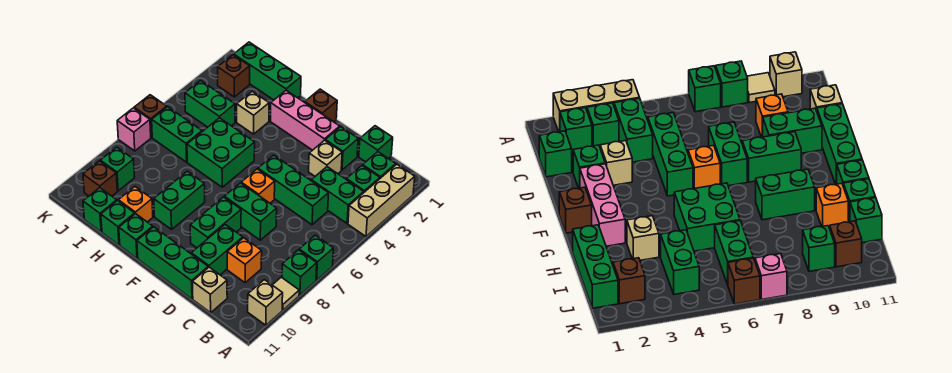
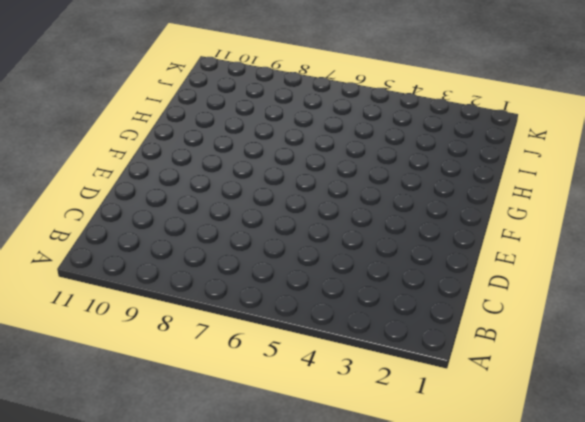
none -> tan 1x3 brick [348,164,415,236]
none -> green 1x1 brick [299,235,333,280]
none -> green 1x1 brick [282,250,317,295]
none -> tan 1x1 tile [273,277,299,310]

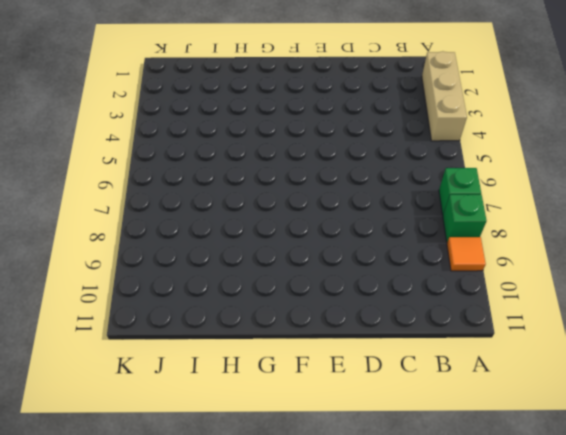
orange 1x1 tile [447,237,486,271] -> tan 1x1 tile [273,277,299,310]
none -> tan 1x1 brick [248,280,283,325]
none -> green 1x1 brick [363,152,396,178]
none -> green 1x1 brick [346,166,380,192]
none -> green 1x2 brick [311,167,364,223]

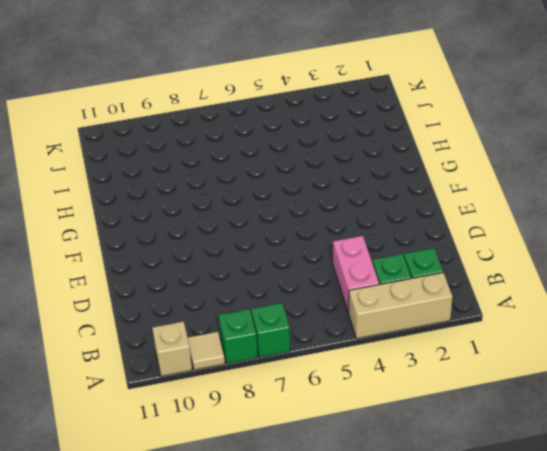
pink 1x2 brick [333,236,379,313] -> green 1x2 brick [311,167,364,223]
none -> green 1x1 brick [359,126,393,162]
none -> green 1x3 brick [258,155,328,225]
none -> orange 1x1 brick [227,238,262,283]
none -> tan 1x1 brick [192,267,227,313]

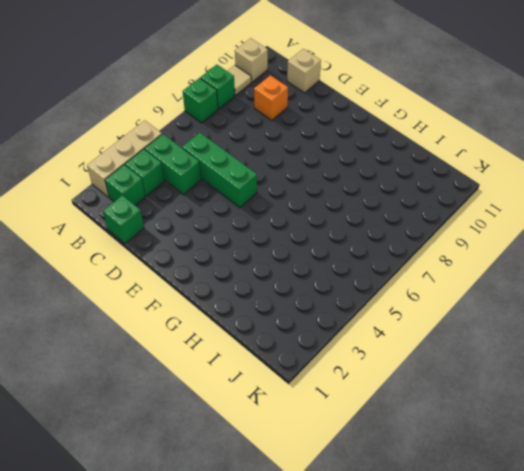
none -> green 1x1 brick [325,127,358,170]
none -> tan 1x1 brick [309,140,342,176]
none -> green 1x2 brick [224,183,277,240]
none -> green 1x2 brick [191,225,243,275]

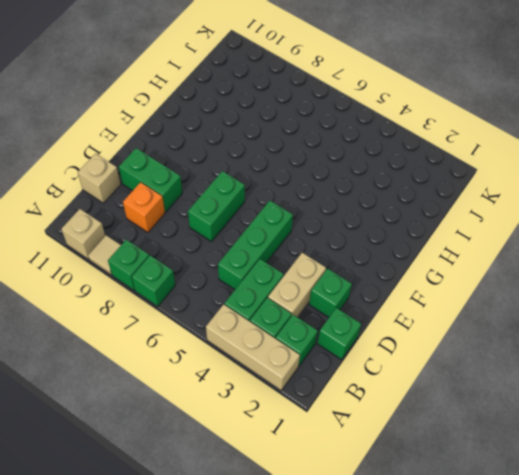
tan 1x2 brick [268,253,326,317] -> tan 1x1 brick [309,140,342,176]
none -> green 1x3 brick [137,227,208,299]
none -> pink 1x3 brick [270,90,340,150]
none -> orange 1x1 brick [241,169,275,203]
none -> green 1x2 brick [190,197,241,248]

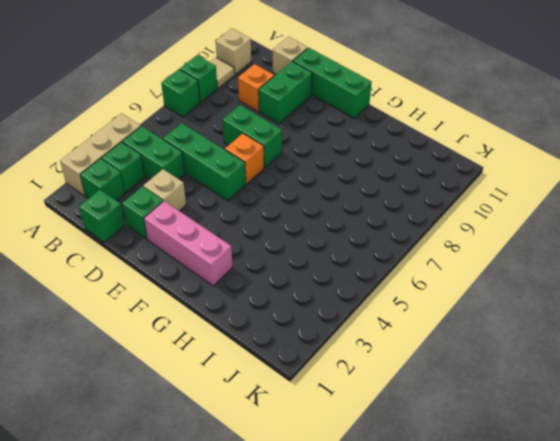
none -> green 1x2 brick [190,197,241,248]
none -> brown 1x1 brick [305,89,337,122]
none -> green 2x2 brick [187,118,255,187]
none -> green 1x2 brick [154,171,205,229]

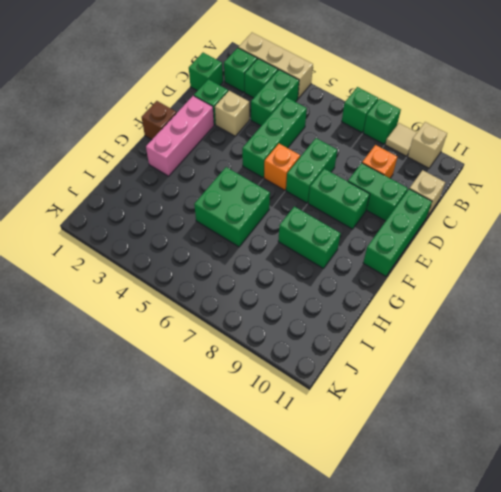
none -> green 1x1 brick [119,214,153,258]
none -> green 1x3 brick [234,42,301,100]
none -> tan 1x1 brick [237,91,269,134]
none -> orange 1x1 brick [118,187,153,222]

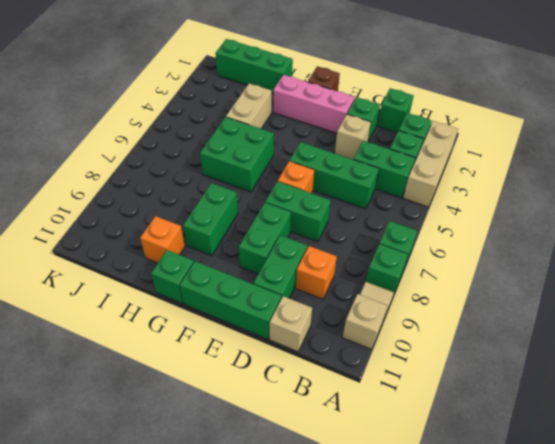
tan 1x2 brick [226,83,272,129] -> tan 1x1 brick [237,91,269,134]
none -> green 1x1 brick [101,201,135,245]
none -> green 1x2 brick [185,81,235,127]
none -> green 1x2 brick [152,107,202,162]
none -> green 1x1 brick [83,188,117,232]

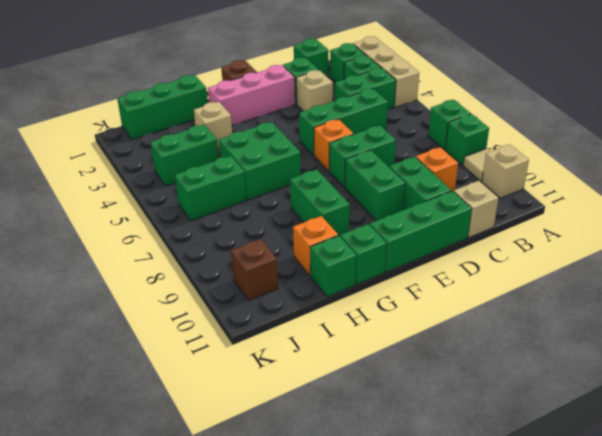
none -> green 1x1 brick [83,188,117,232]
none -> brown 1x1 brick [218,55,250,97]
none -> green 1x1 brick [100,147,135,191]
none -> brown 1x1 brick [134,95,167,137]

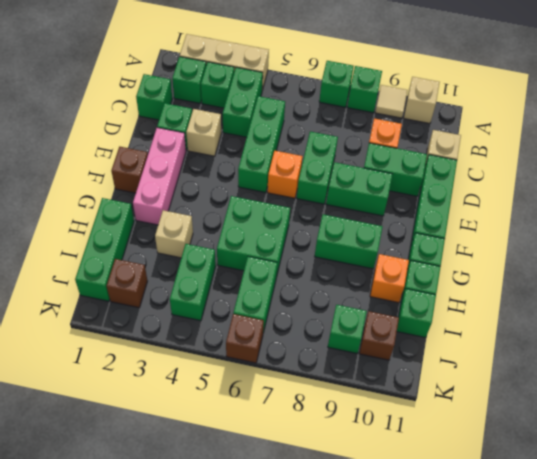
none -> pink 1x1 brick [117,108,151,151]

